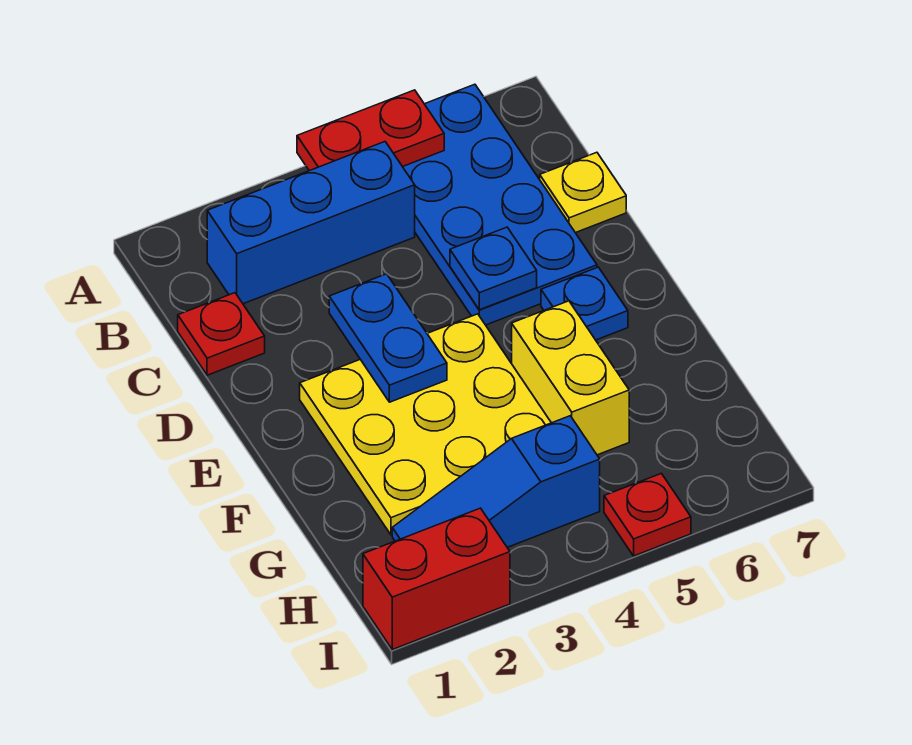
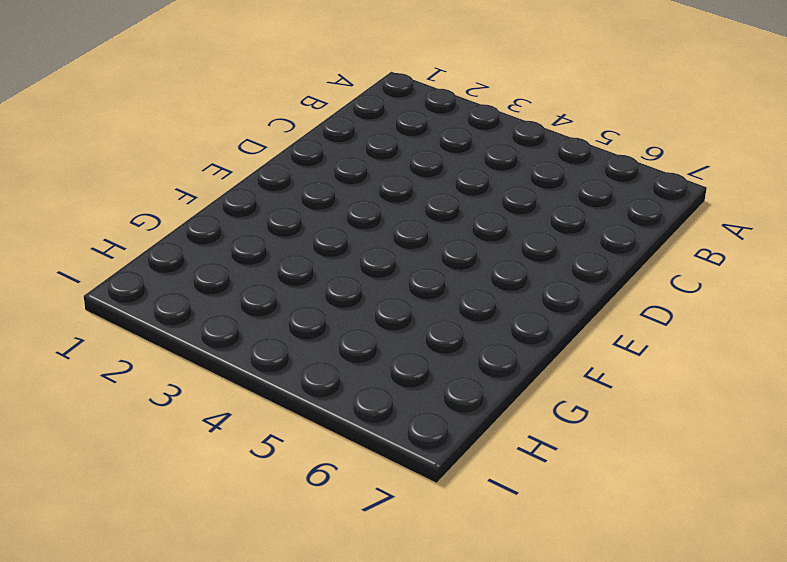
none -> blue 2x4 plate [403,84,597,325]
none -> blue 1x3 brick [207,142,415,304]
none -> red 1x1 plate [178,293,265,375]

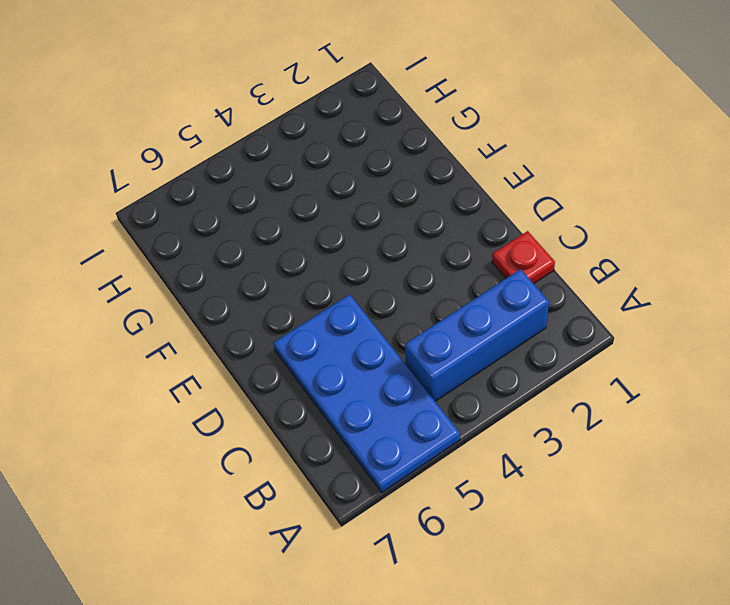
none -> yellow 1x1 plate [540,152,626,233]
none -> yellow 3x3 plate [300,314,551,535]
none -> blue 1x1 plate [541,267,628,340]

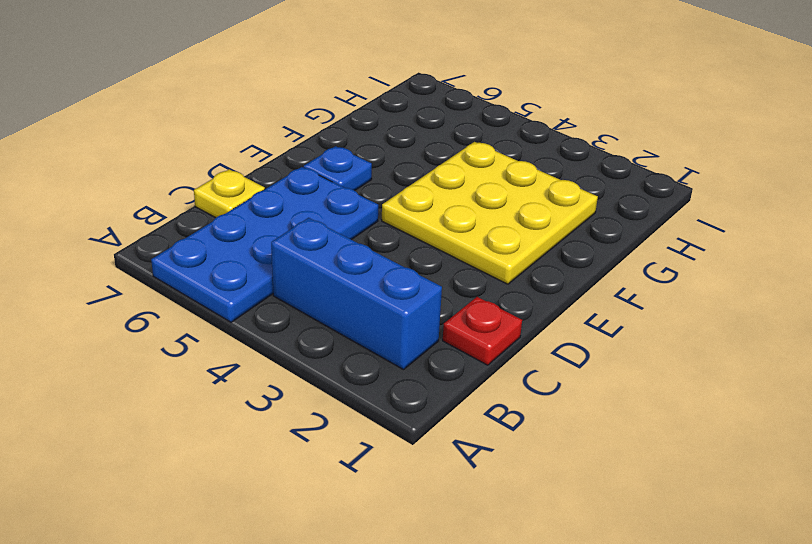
none -> yellow 1x2 brick [512,301,629,455]
none -> blue 1x3 slope [392,416,600,547]
none -> red 1x2 brick [363,508,510,650]

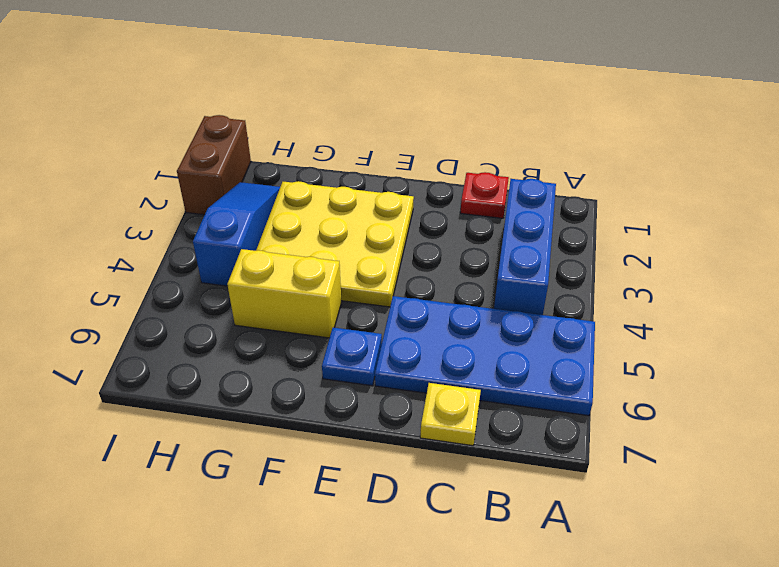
brown 1x2 brick [177,115,251,215] -> red 1x2 brick [363,508,510,650]
none -> red 1x1 plate [604,473,691,556]
none -> red 1x2 plate [297,90,444,171]
none -> blue 1x2 plate [329,274,447,402]

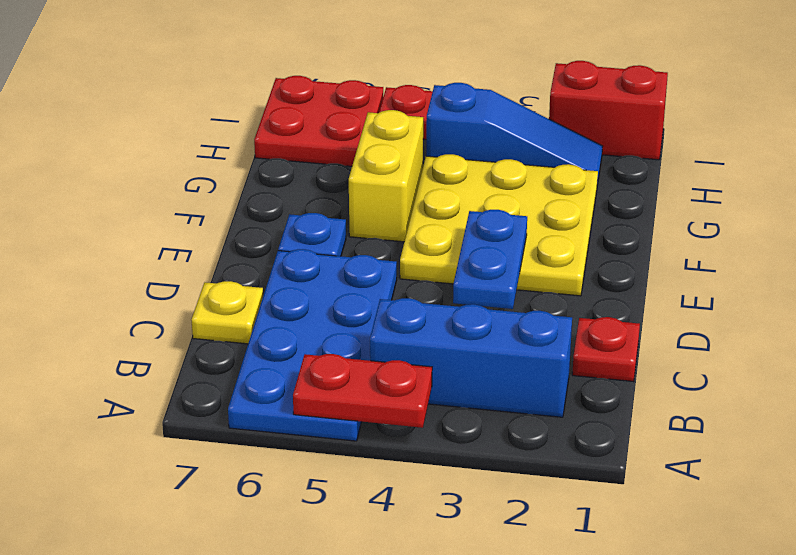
red 2x2 plate [254,76,383,166] -> none
none -> blue 1x1 plate [450,227,537,310]

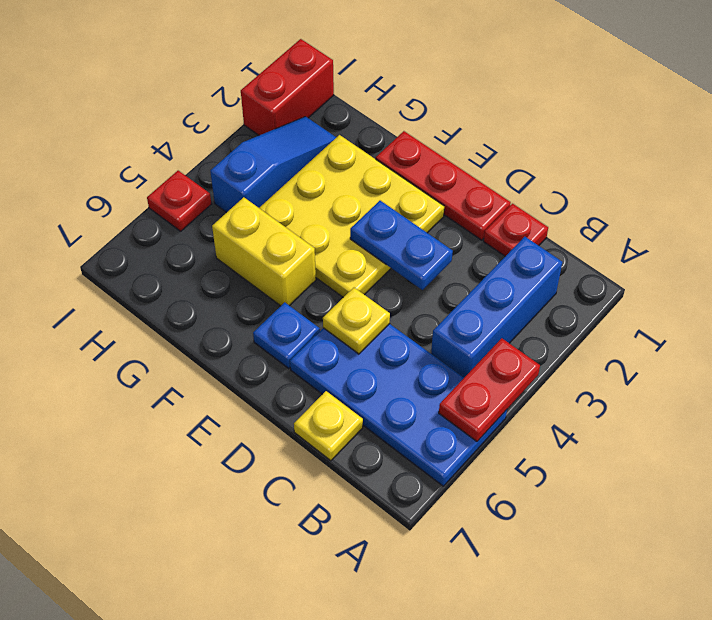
red 1x3 plate [376,131,511,240] -> none
yellow 1x1 plate [323,288,390,354] -> blue 1x1 plate [450,227,537,310]

